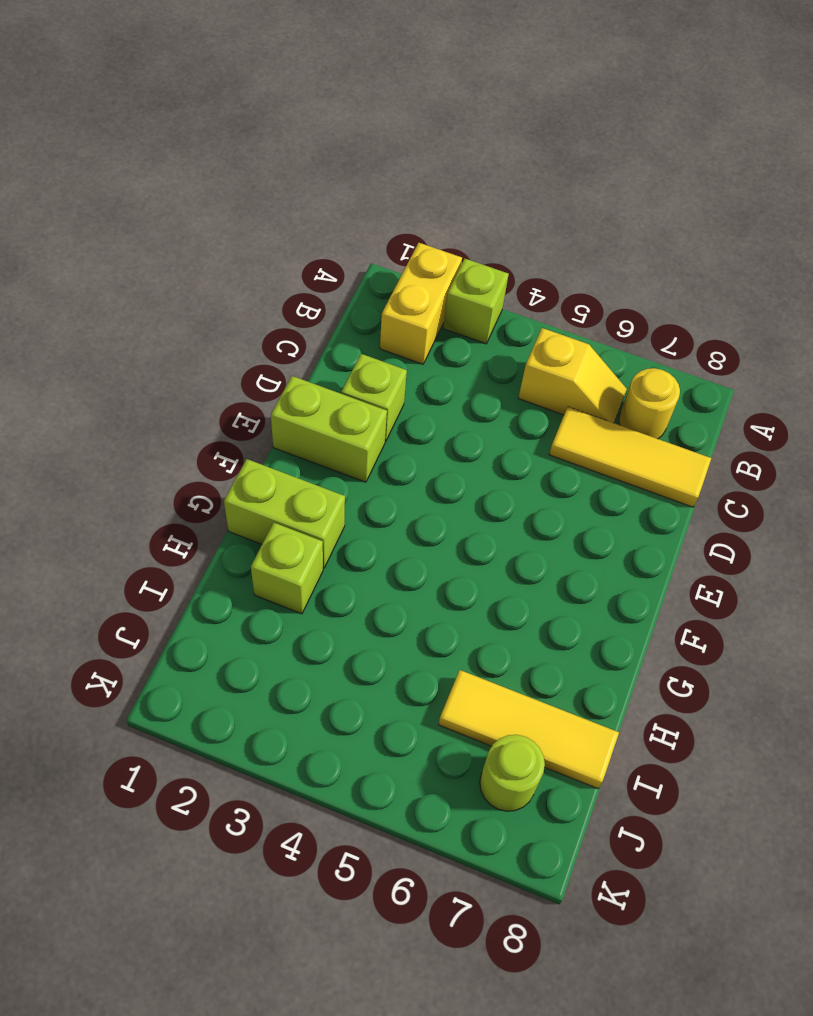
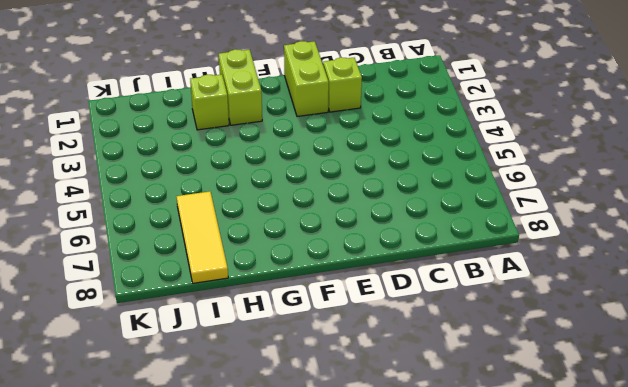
none -> yellow 1x2 brick [380,243,462,364]
none -> lime 1x1 brick [443,259,509,344]

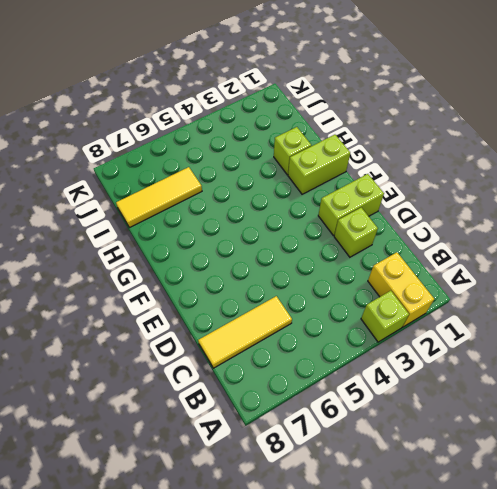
none -> yellow 1x2 slope [518,328,627,423]
none -> yellow 1x1 round brick [619,368,680,439]

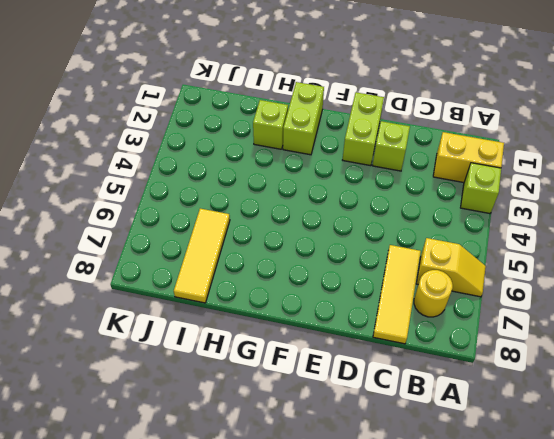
yellow 1x2 slope [416,238,486,297] -> yellow 1x2 slope turned to [518,328,627,423]
none -> lime 1x1 round brick [480,735,545,811]

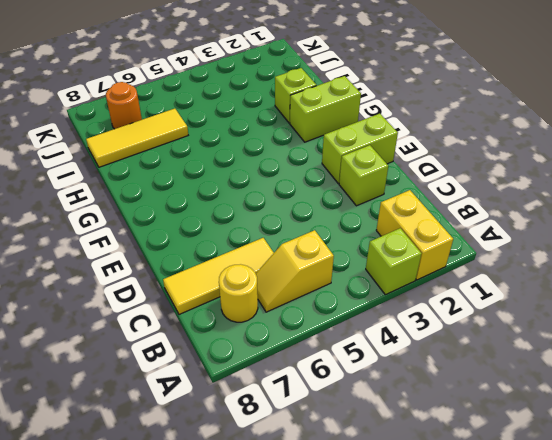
orange 1x1 round brick [106,82,142,129] -> lime 1x1 round brick [480,735,545,811]

